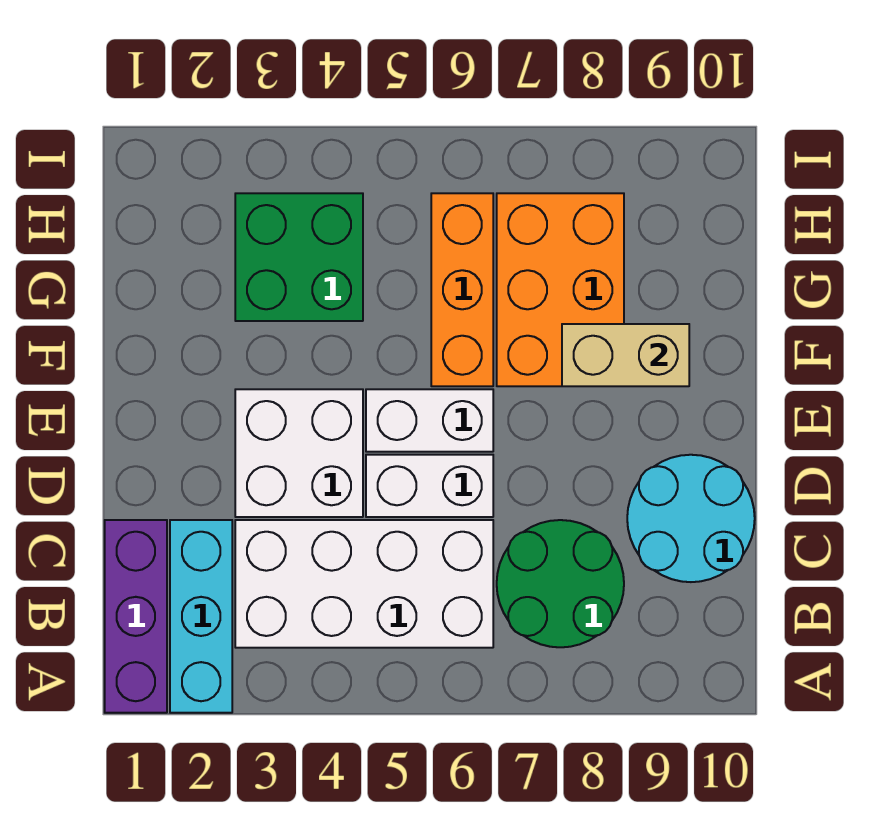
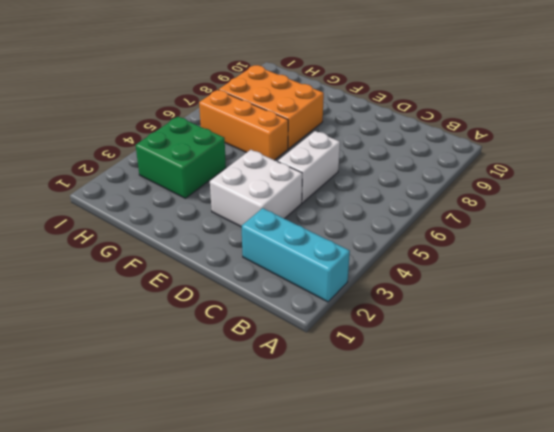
none -> purple 1x3 brick [105,520,167,713]
none -> white 2x4 brick [235,520,493,648]
none -> green 2x2 round brick [497,520,624,647]

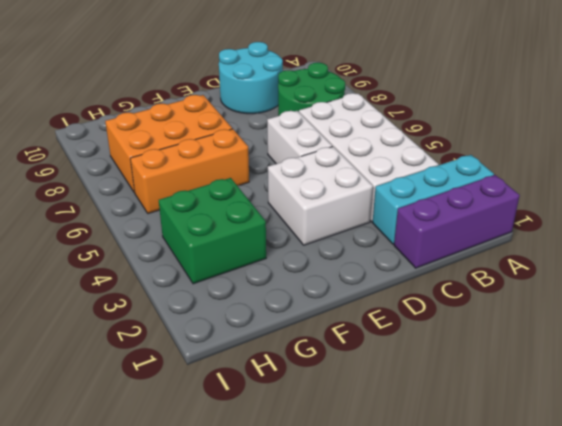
none -> white 1x2 brick [366,389,493,452]
none -> tan 1x2 brick [562,324,689,386]

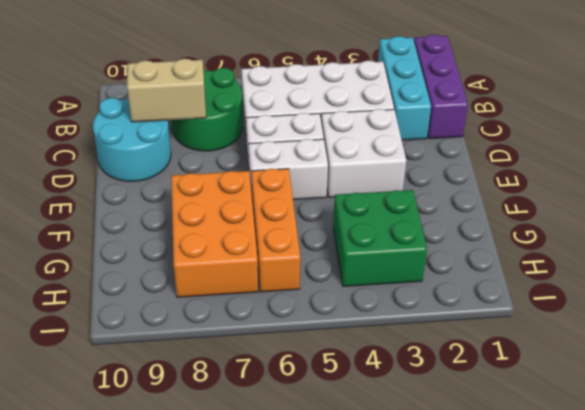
tan 1x2 brick [127,59,206,122] -> tan 1x2 brick moved to [562,324,689,386]

